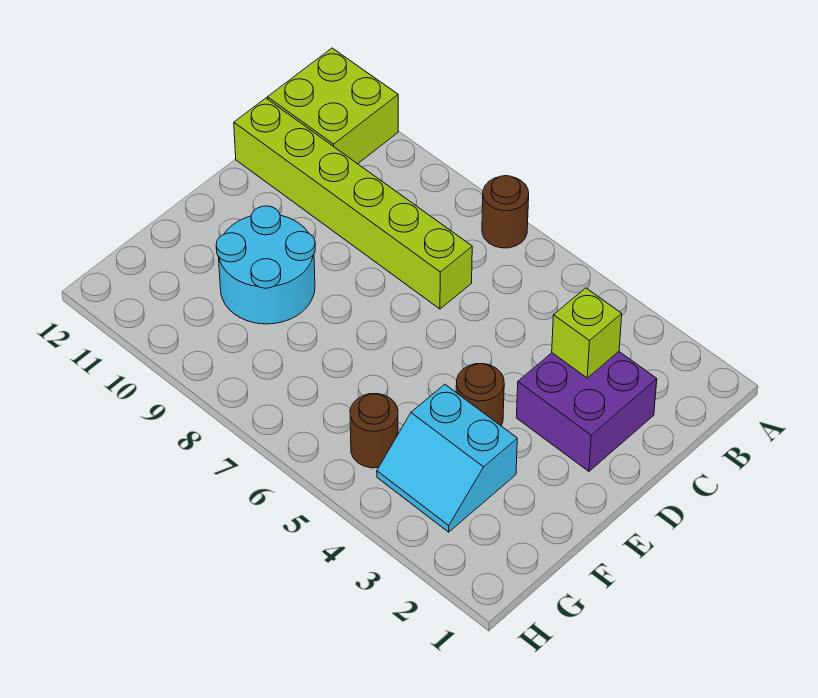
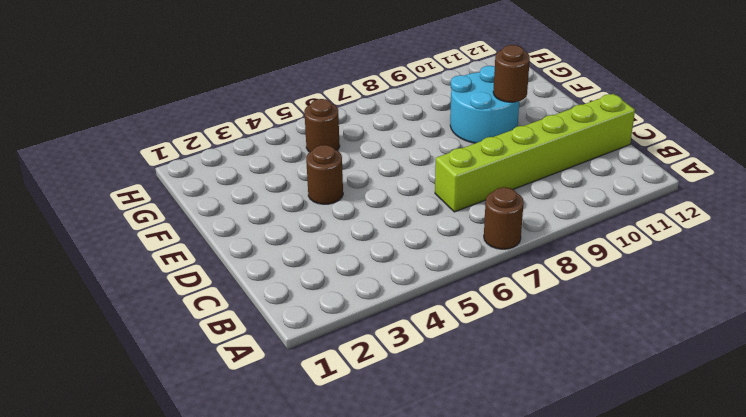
brown 1x1 round brick [493,45,530,102] -> none
none -> lime 2x2 brick [267,48,398,164]
none -> purple 2x2 brick [516,352,657,471]

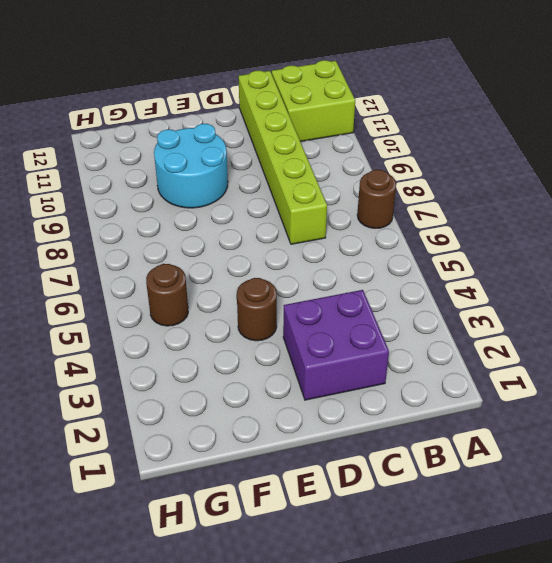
none -> cyan 2x2 slope [377,384,517,532]
none -> lime 1x1 brick [552,288,622,378]

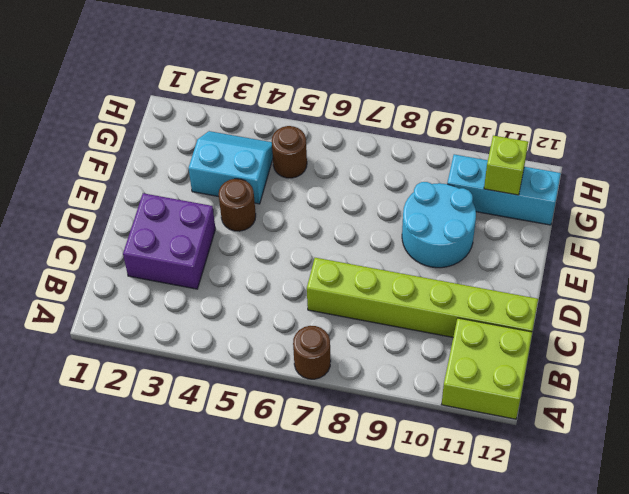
cyan 1x3 brick [447,154,561,225] -> none
lime 1x1 brick [484,136,528,195] -> lime 1x1 brick moved to [552,288,622,378]

